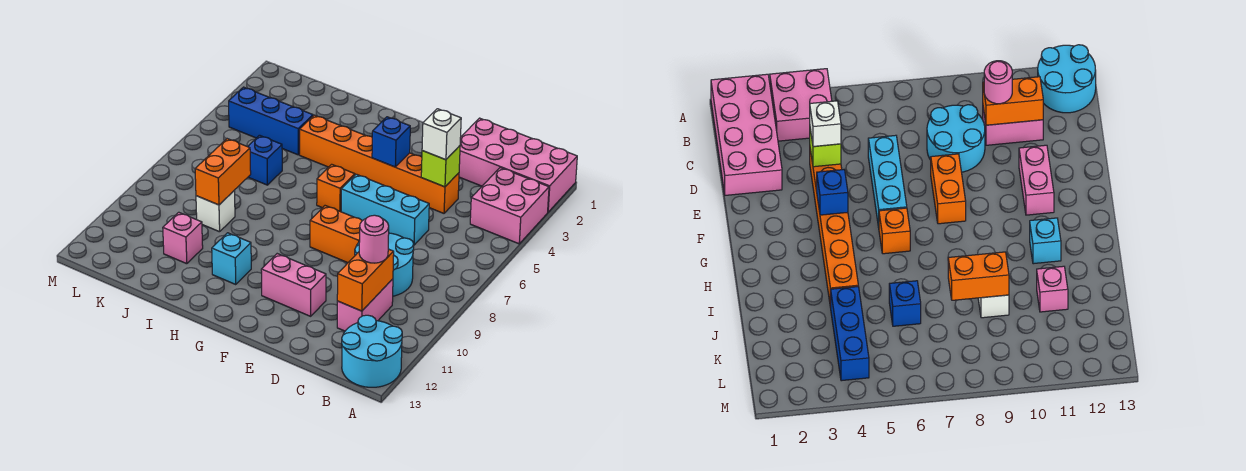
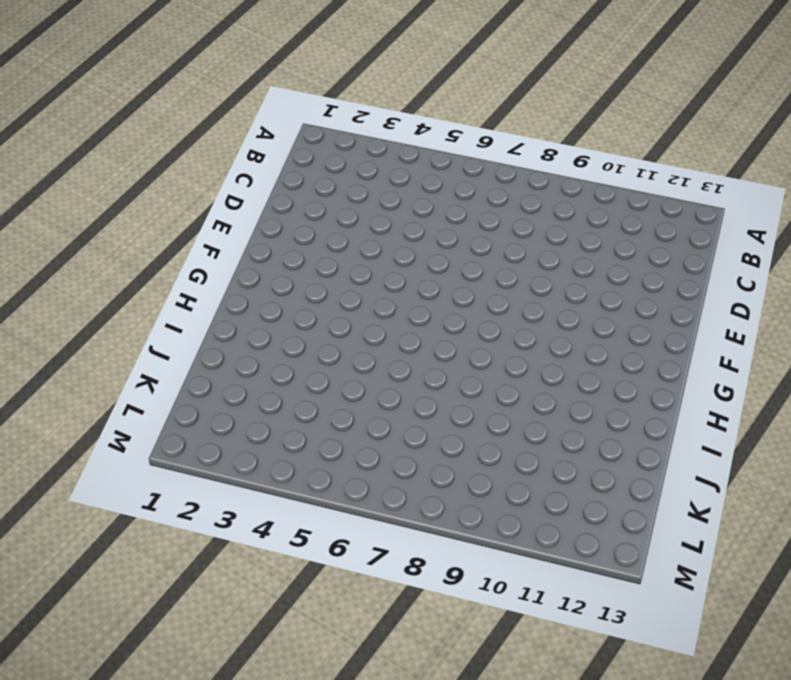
none -> pink 2x4 brick [459,118,577,212]
none -> pink 2x2 brick [470,168,549,244]
none -> cyan 2x2 round brick [342,315,402,387]

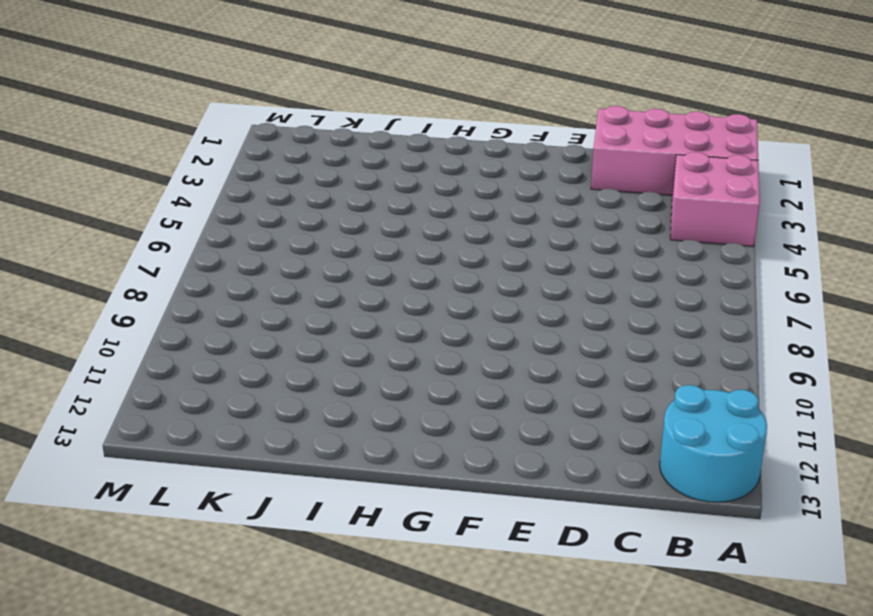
none -> cyan 2x2 round brick [355,233,414,296]
none -> pink 1x2 brick [337,279,393,331]
none -> orange 1x6 brick [300,115,459,213]

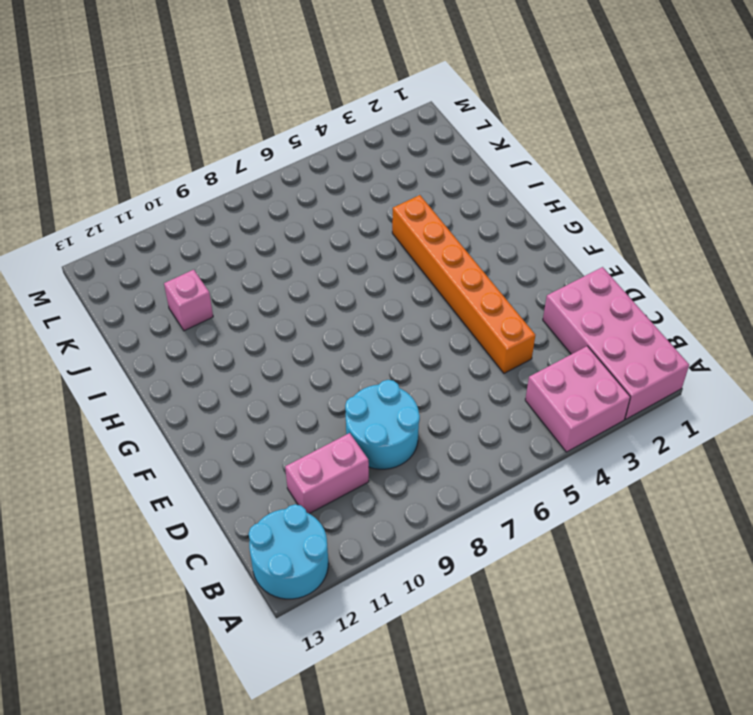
none -> cyan 1x3 brick [341,174,429,245]
none -> orange 1x2 brick [310,206,362,263]
none -> pink 1x2 brick [261,254,326,316]

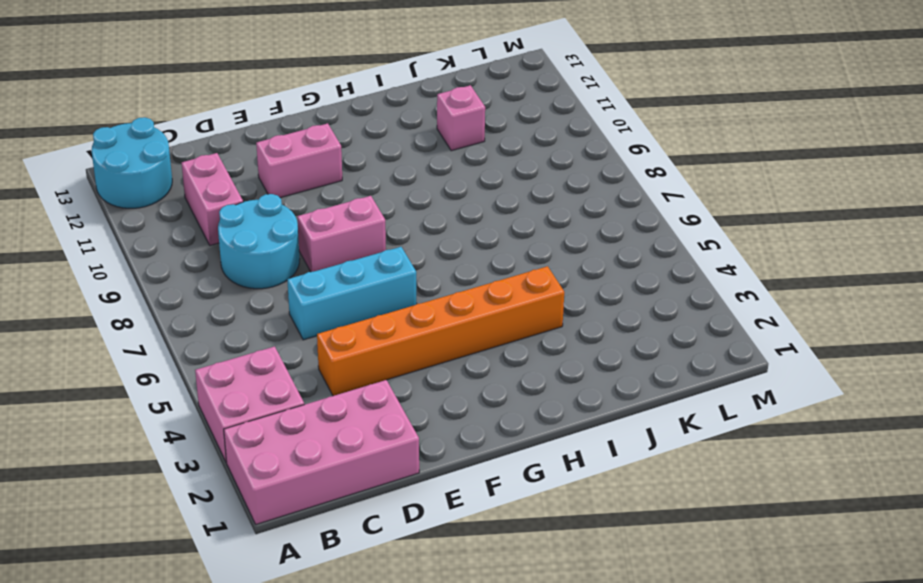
pink 1x2 brick [297,196,386,272] -> orange 1x2 brick [310,206,362,263]
none -> orange 1x1 brick [317,164,355,212]
none -> cyan 1x1 brick [212,233,251,285]
none -> blue 1x3 brick [229,87,313,155]

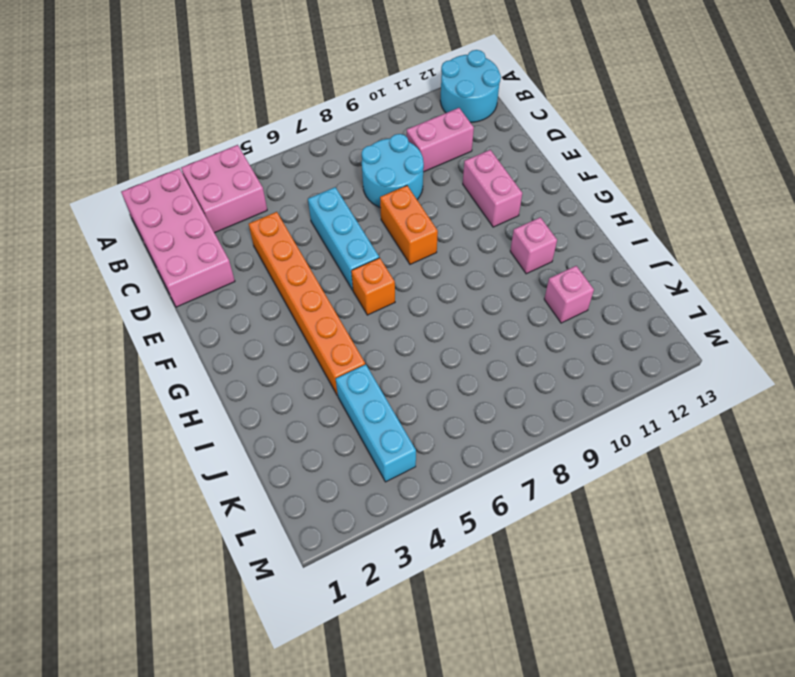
pink 1x1 brick [510,217,557,274] -> cyan 1x1 brick [212,233,251,285]
cyan 1x3 brick [336,364,416,482] -> blue 1x3 brick [229,87,313,155]
none -> blue 1x1 brick [248,135,282,185]
none -> white 1x1 brick [196,191,235,232]
none -> orange 1x2 brick [337,249,394,311]

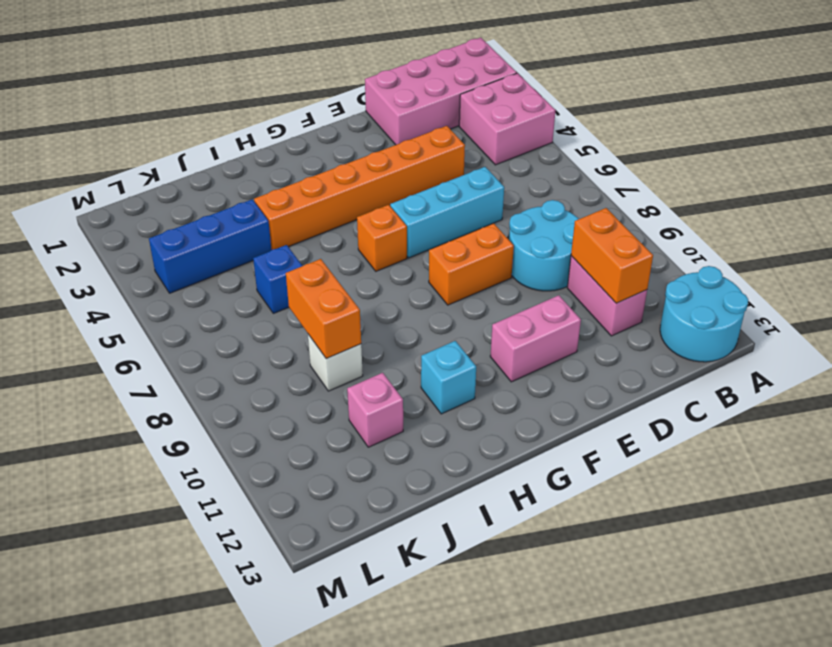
none -> lime 1x1 brick [421,146,460,187]
none -> blue 1x1 brick [372,117,410,167]
none -> pink 1x1 round brick [359,215,389,263]

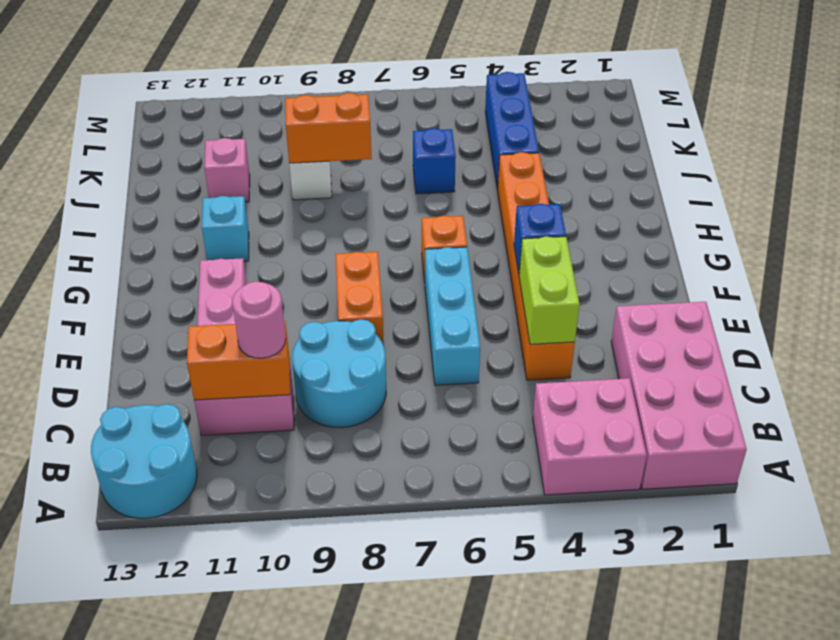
lime 1x2 brick [519,237,579,344] -> lime 1x1 brick [421,146,460,187]
none -> white 1x1 brick [422,109,461,160]

